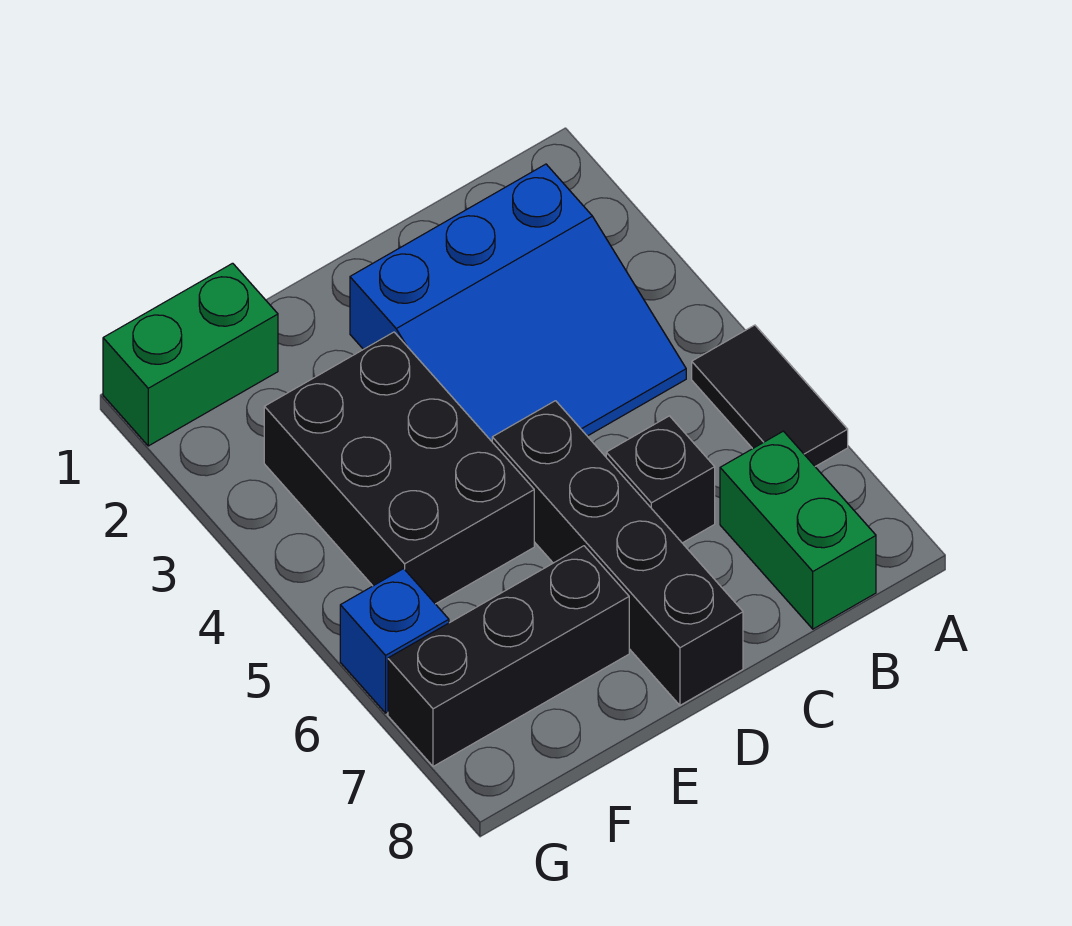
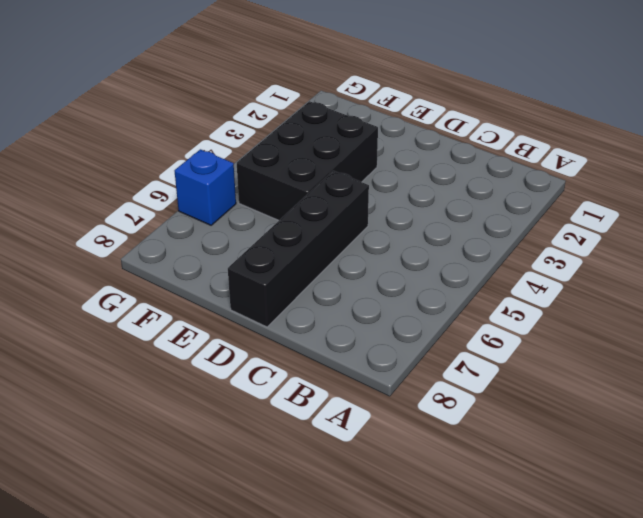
none -> black 1x2 tile [692,325,848,466]
none -> blue 3x3 slope [350,164,686,441]

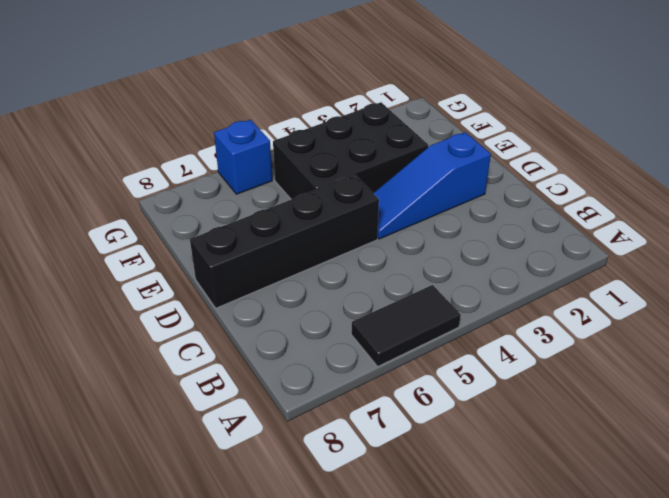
blue 1x3 slope [373,132,491,239] -> blue 3x3 slope [350,164,686,441]
none -> green 1x2 brick [720,431,876,629]
none -> black 1x1 brick [606,416,715,543]

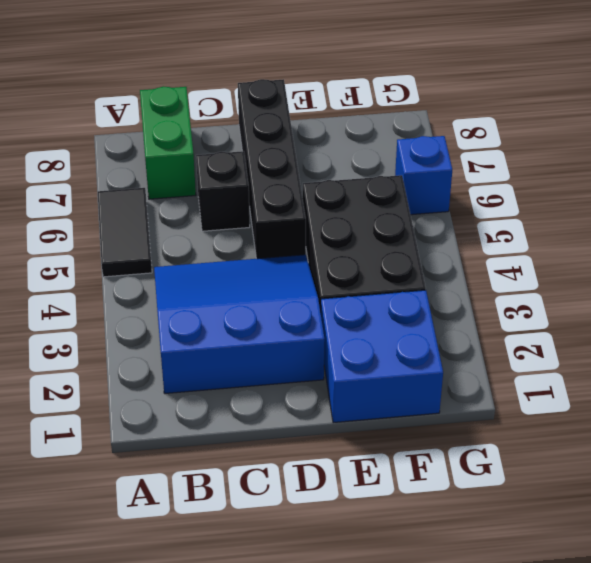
blue 2x2 brick [321,290,443,423] -> green 1x2 brick [103,263,278,446]
none -> black 1x3 brick [388,546,629,766]

